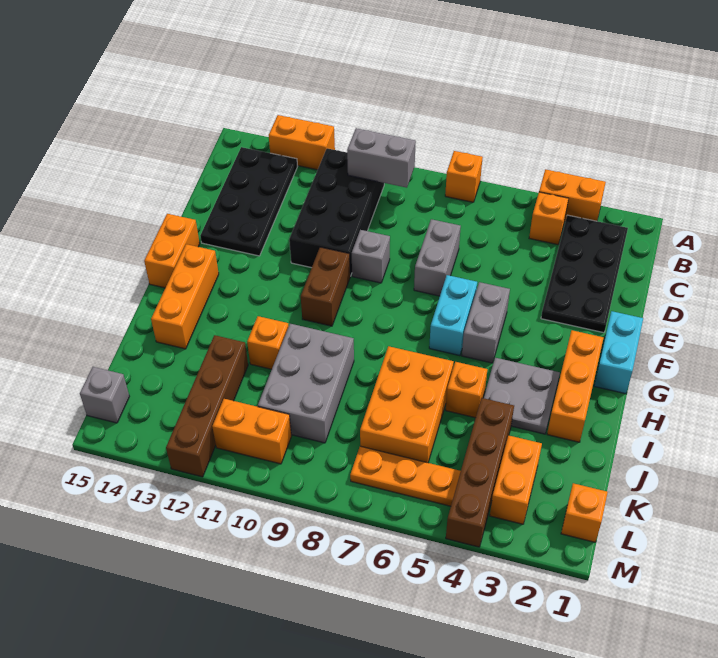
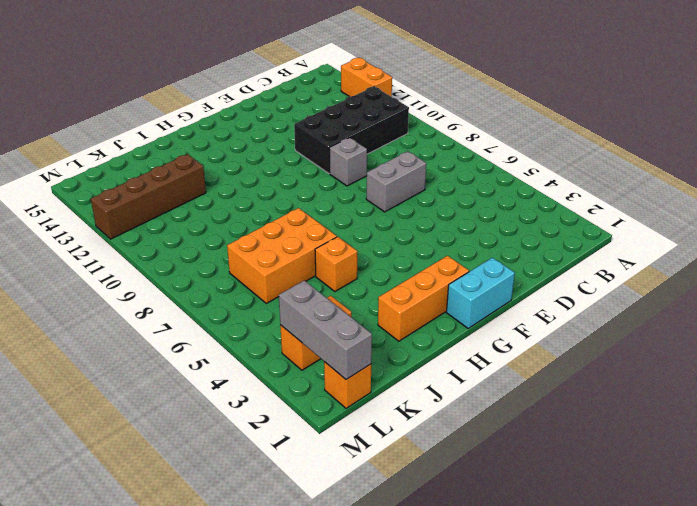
grey 1x3 brick [279,280,372,380] -> none
none -> orange 1x2 brick [539,169,606,222]
none -> orange 1x1 brick [445,151,483,202]
none -> black 2x4 plate [541,215,628,333]

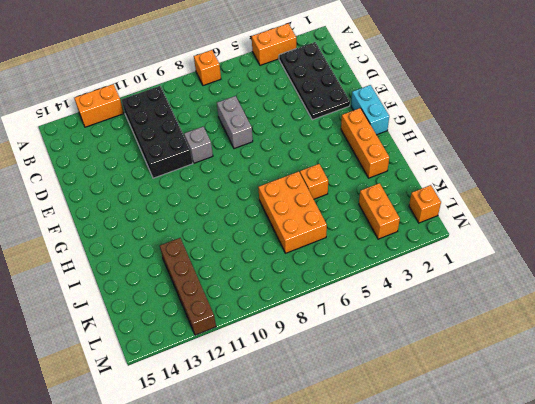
none -> orange 1x1 brick [529,192,569,245]
none -> black 2x4 plate [200,147,298,256]
none -> grey 1x2 brick [462,282,510,363]

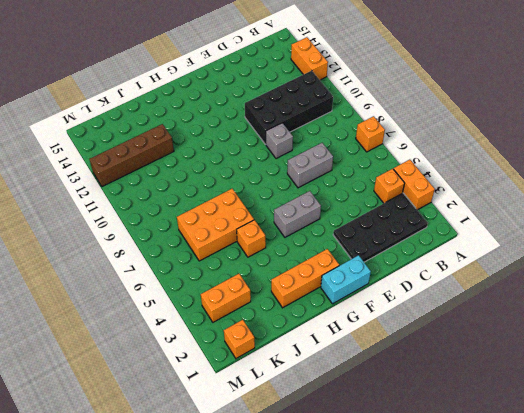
none -> black 2x4 plate [200,147,298,256]
none -> cyan 1x2 brick [429,275,477,356]
none -> brown 1x2 brick [301,247,350,326]

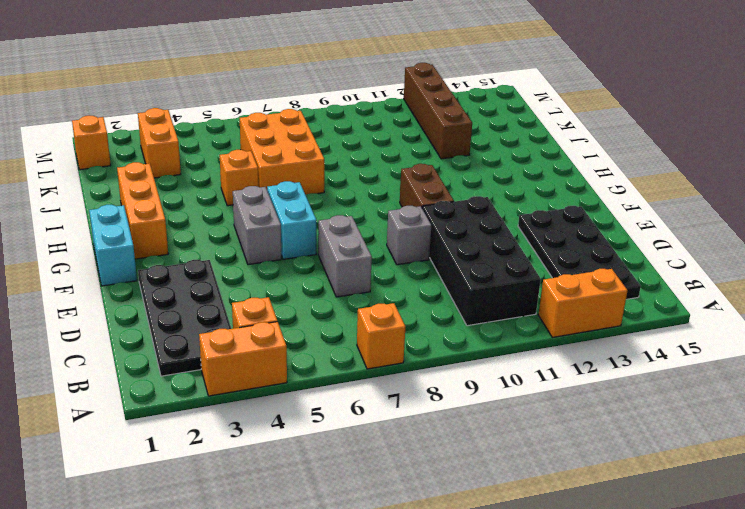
none -> orange 1x2 brick [144,214,200,288]
none -> orange 1x3 brick [151,244,219,349]
none -> grey 2x2 plate [484,358,560,434]

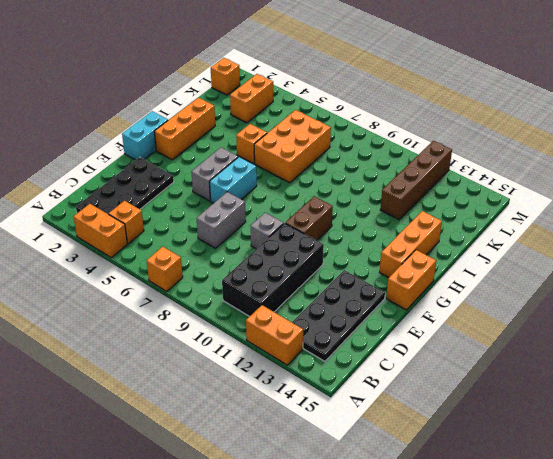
none -> grey 2x2 plate [484,358,560,434]
none -> grey 2x3 brick [258,324,354,443]
none -> orange 1x1 brick [247,316,289,369]

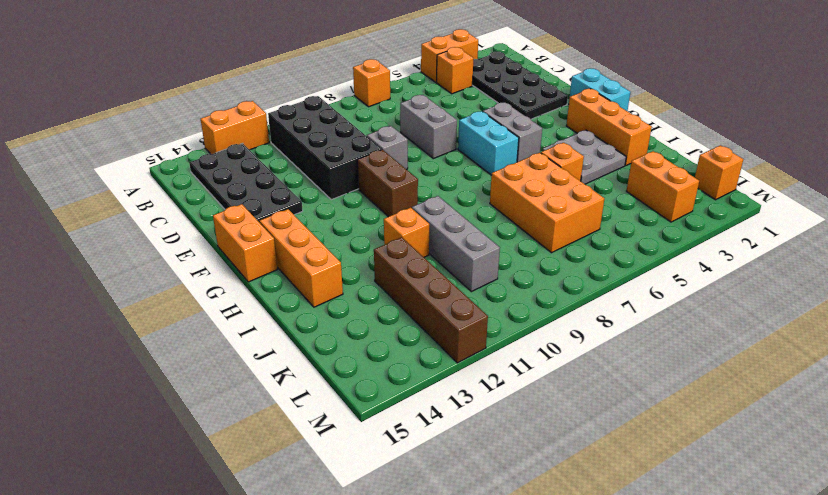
grey 1x3 brick [412,196,500,292] -> grey 2x3 brick [258,324,354,443]
none -> brown 1x4 brick [446,398,514,547]
none -> orange 1x3 plate [350,446,461,506]
none -> orange 1x2 brick [212,399,291,464]

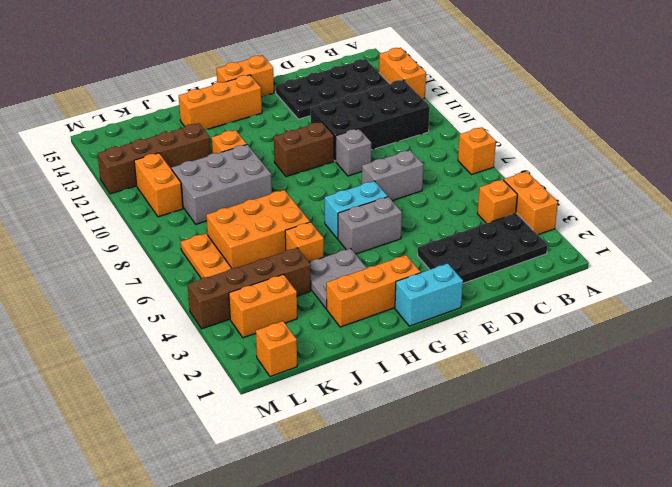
none -> grey 1x1 brick [80,367,129,423]
none -> grey 1x2 brick [347,128,416,188]

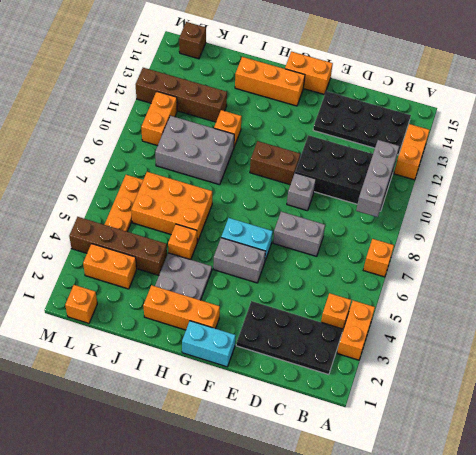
grey 1x3 brick [356,140,399,217] -> grey 1x2 brick [347,128,416,188]
brown 1x1 brick [179,22,206,59] -> grey 1x1 brick [80,367,129,423]

